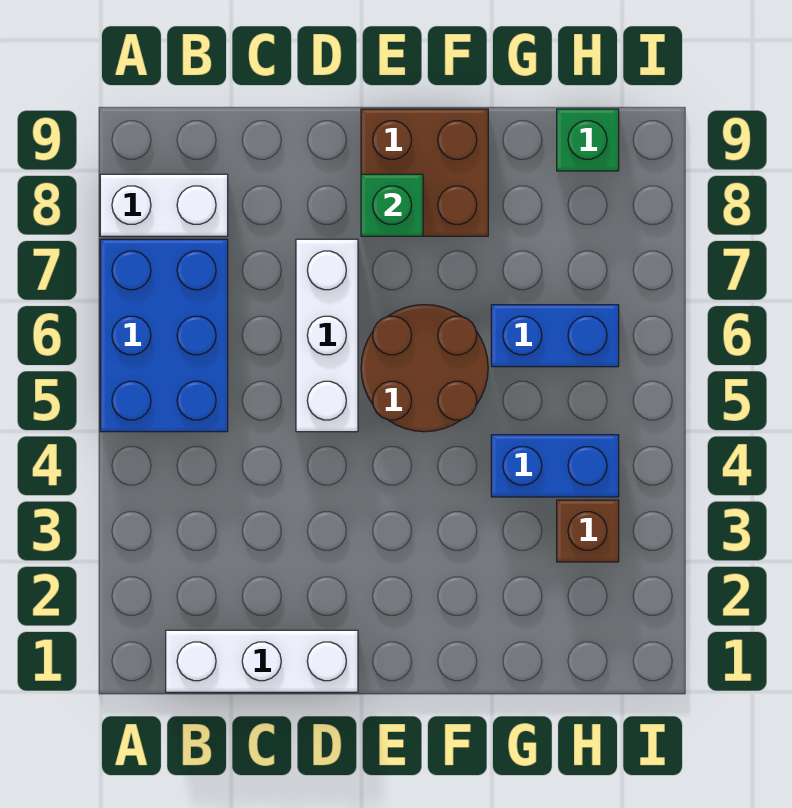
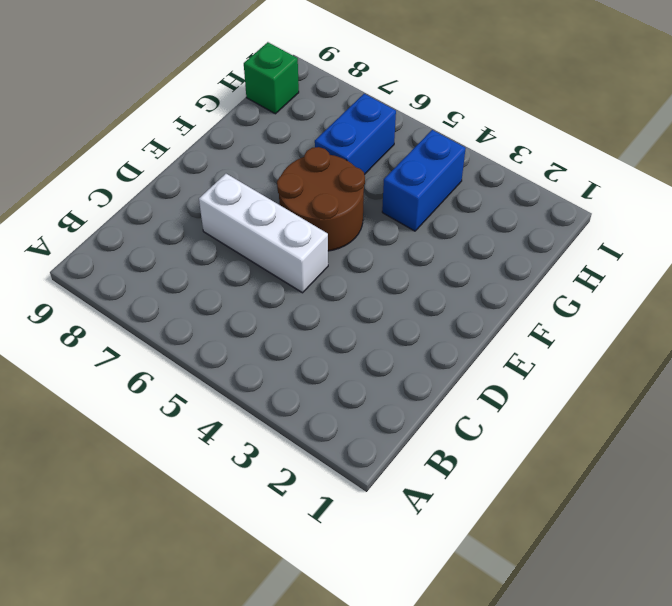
none -> blue 2x3 brick [100,239,228,432]
none -> white 1x2 brick [100,174,228,236]

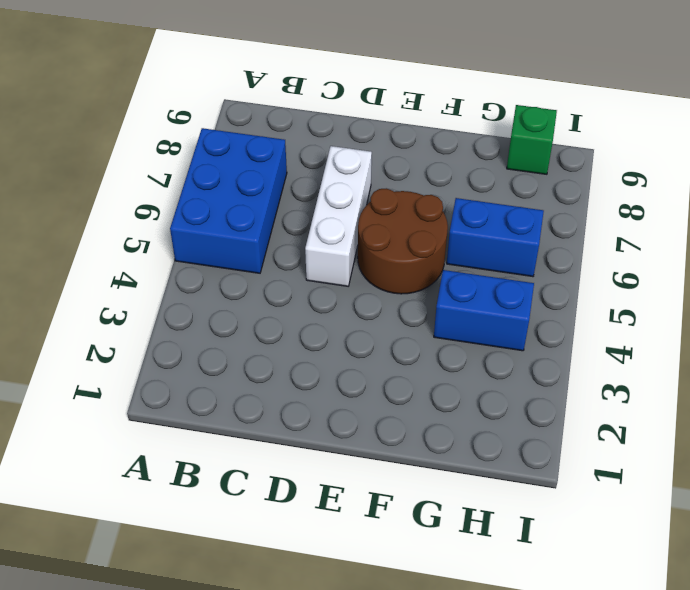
none -> white 1x2 brick [100,174,228,236]
none -> white 1x3 brick [166,630,358,692]

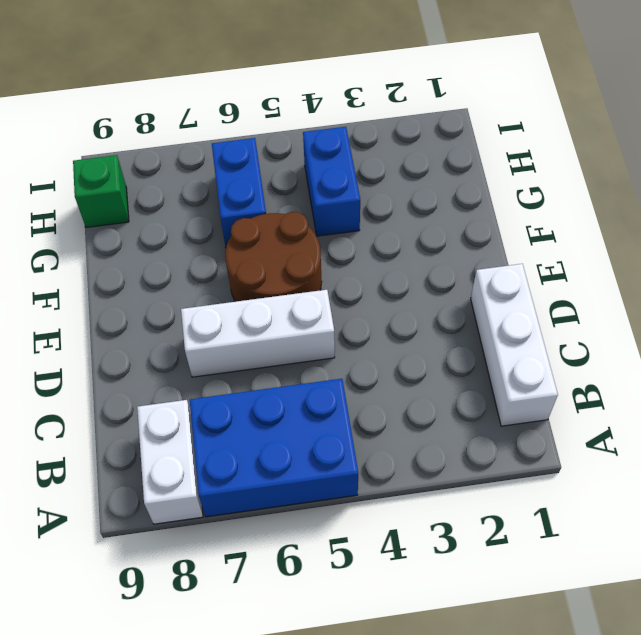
none -> brown 2x2 brick [361,109,488,236]
none -> brown 1x1 brick [557,500,619,562]

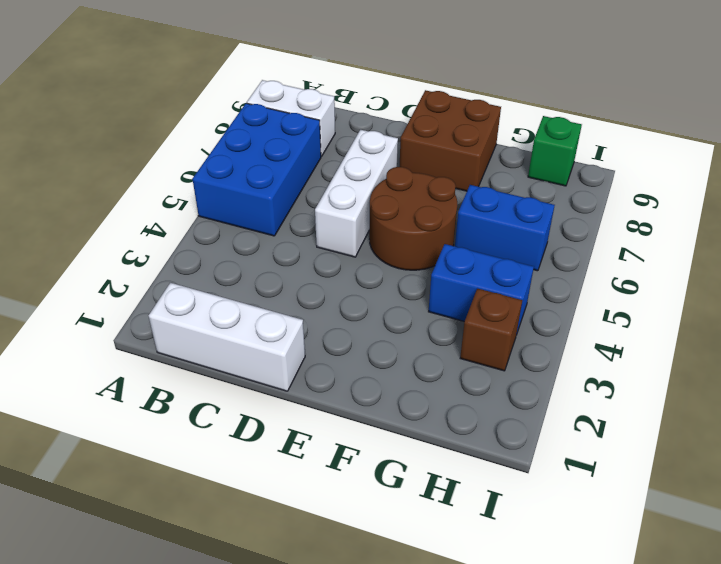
none -> green 1x1 brick [361,174,423,236]

